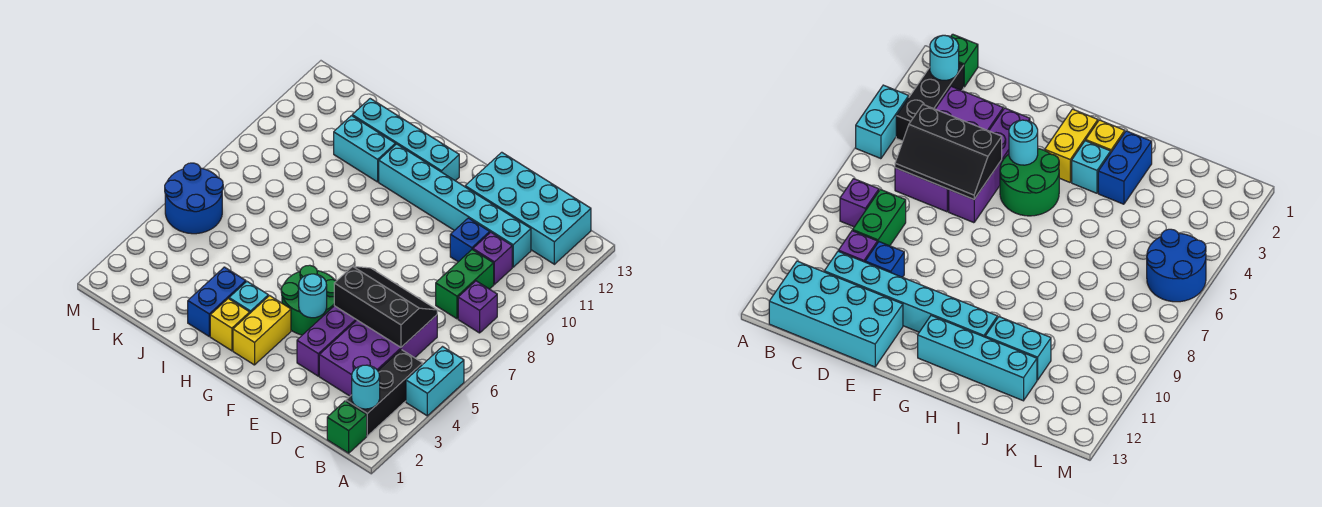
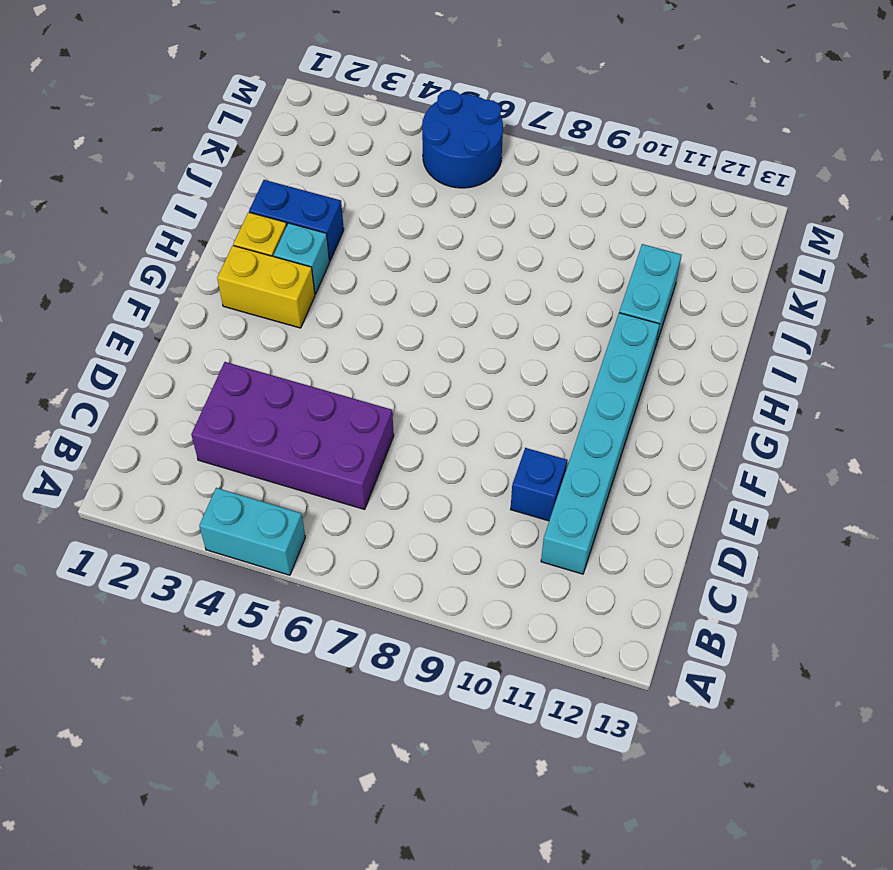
none -> green 1x1 brick [327,401,367,453]
none -> black 1x3 brick [346,350,423,436]
none -> purple 1x1 brick [458,281,497,333]

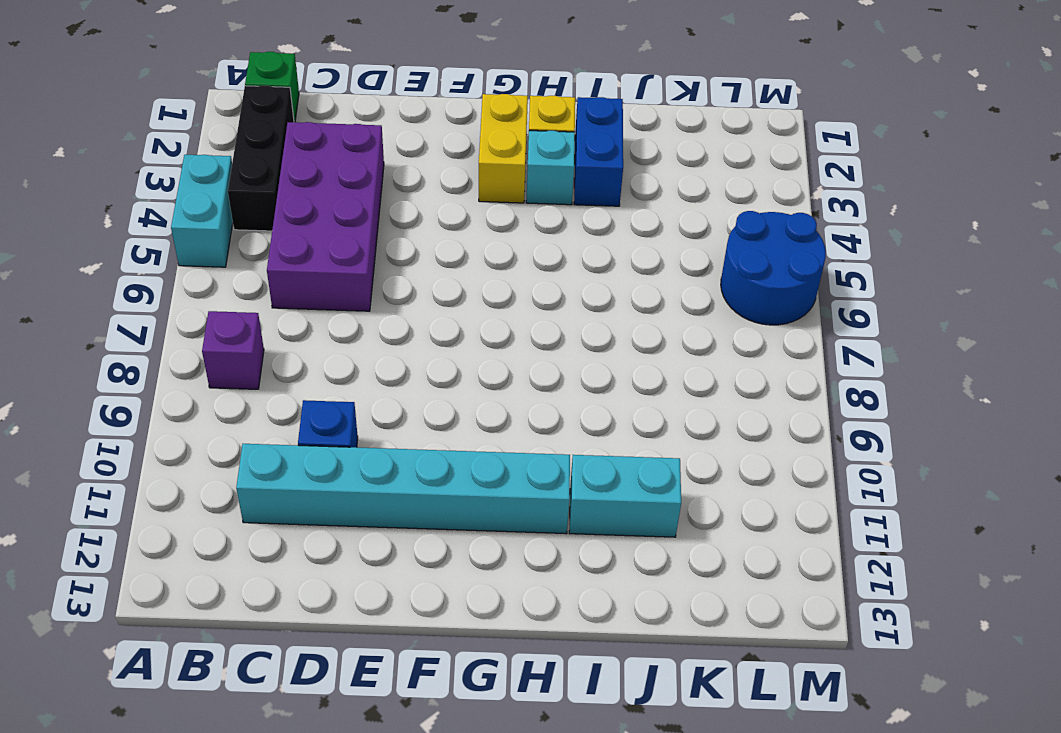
none -> cyan 2x4 brick [465,152,591,264]
none -> green 1x2 brick [436,250,494,319]
none -> purple 1x1 brick [473,232,512,284]

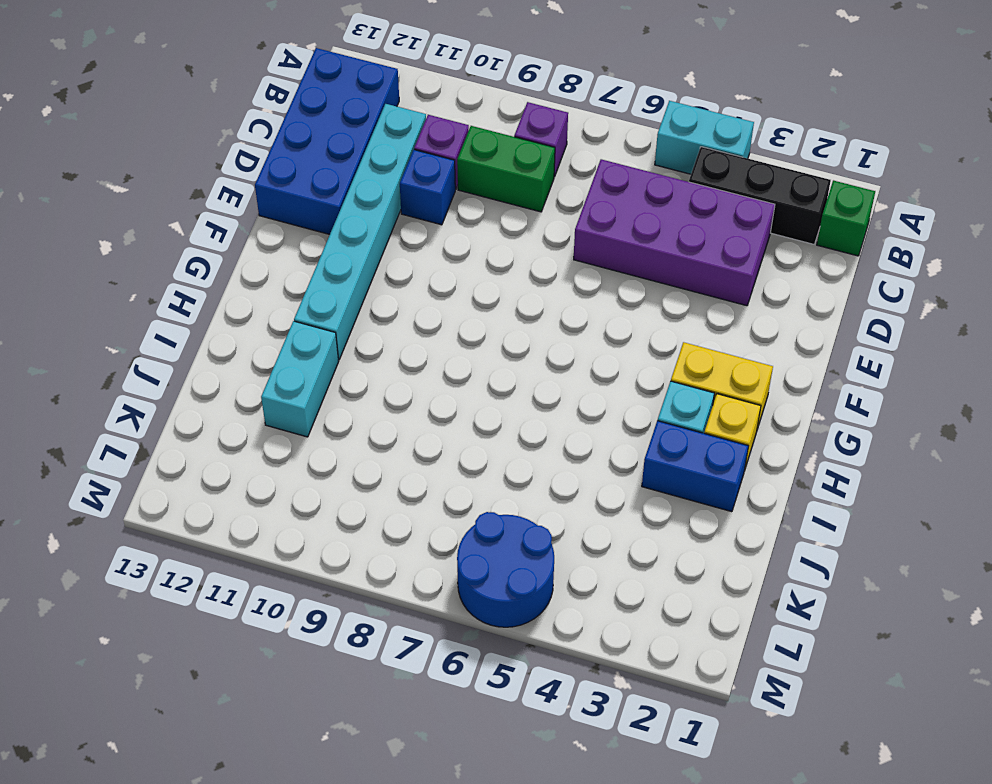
blue 2x4 brick [255,48,399,234] -> cyan 2x4 brick [465,152,591,264]
none -> purple 1x4 brick [297,306,356,376]
none -> green 2x2 round brick [281,265,336,335]
none -> cyan 1x4 brick [352,99,459,181]

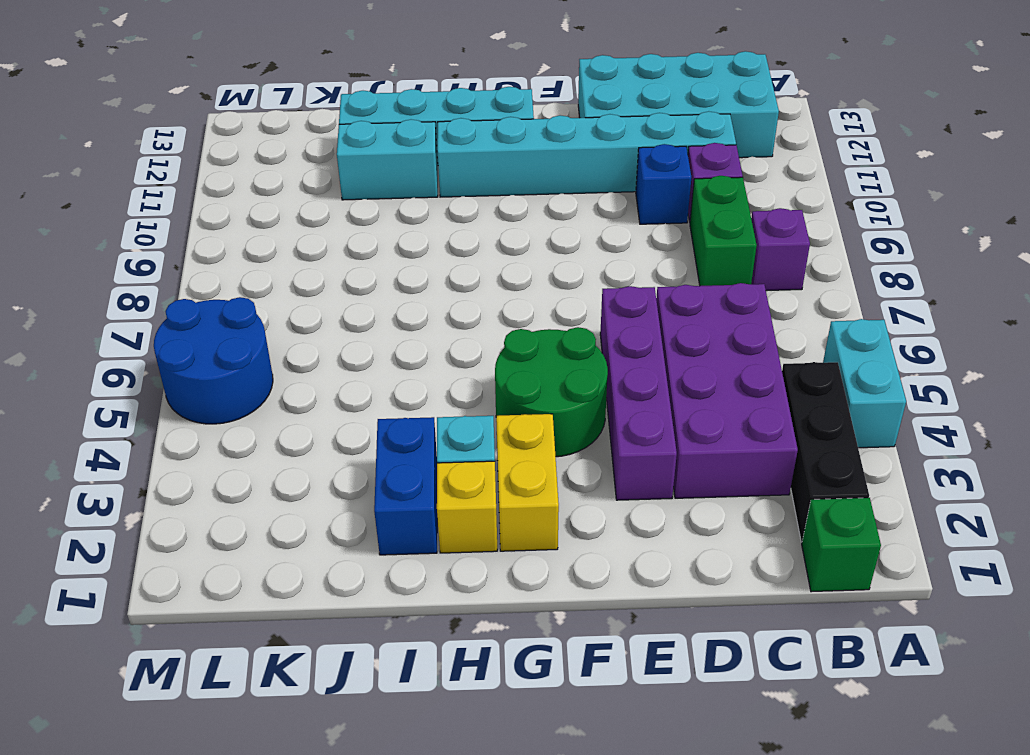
none -> cyan 1x1 round brick [352,365,380,409]
none -> black 2x3 slope [334,266,437,347]
none -> cyan 1x1 round brick [299,274,327,318]

